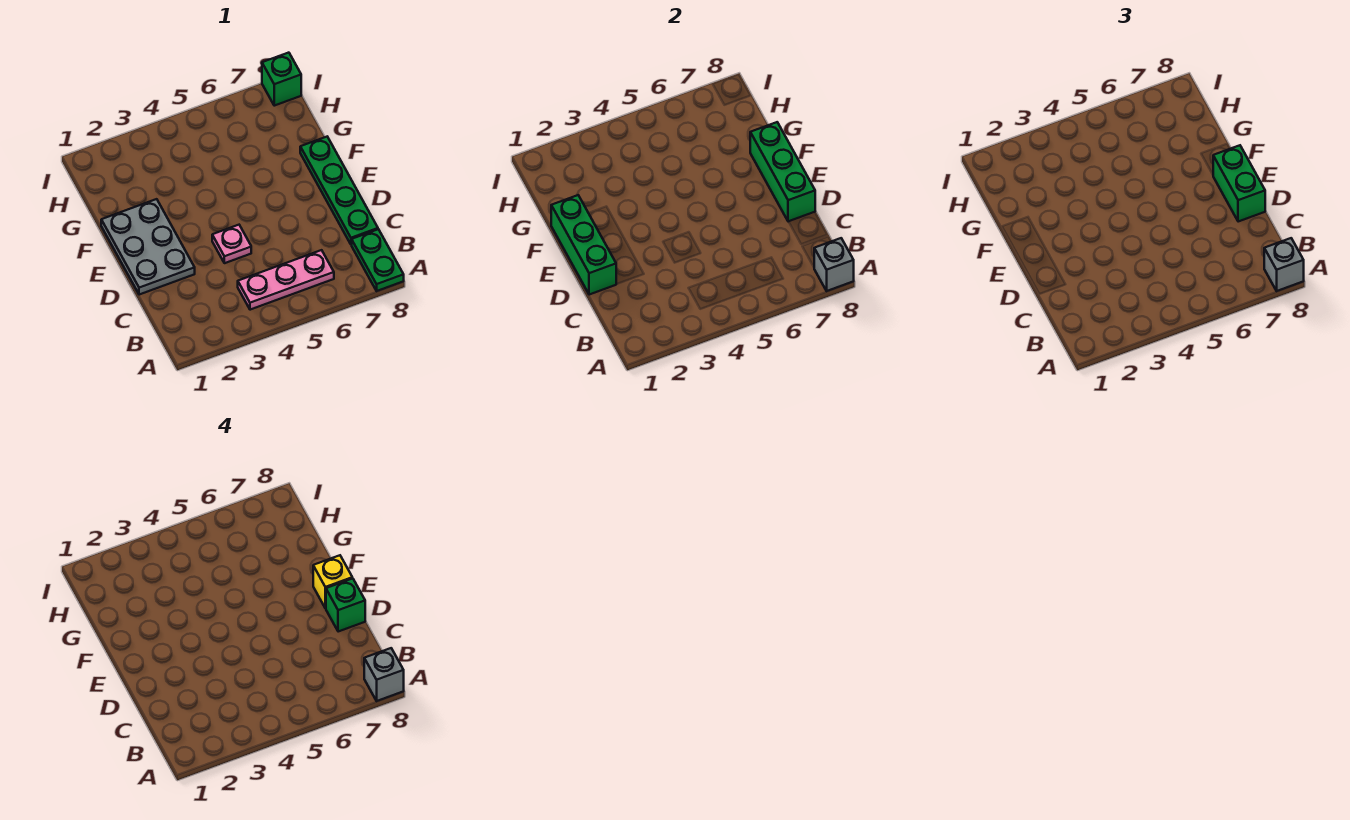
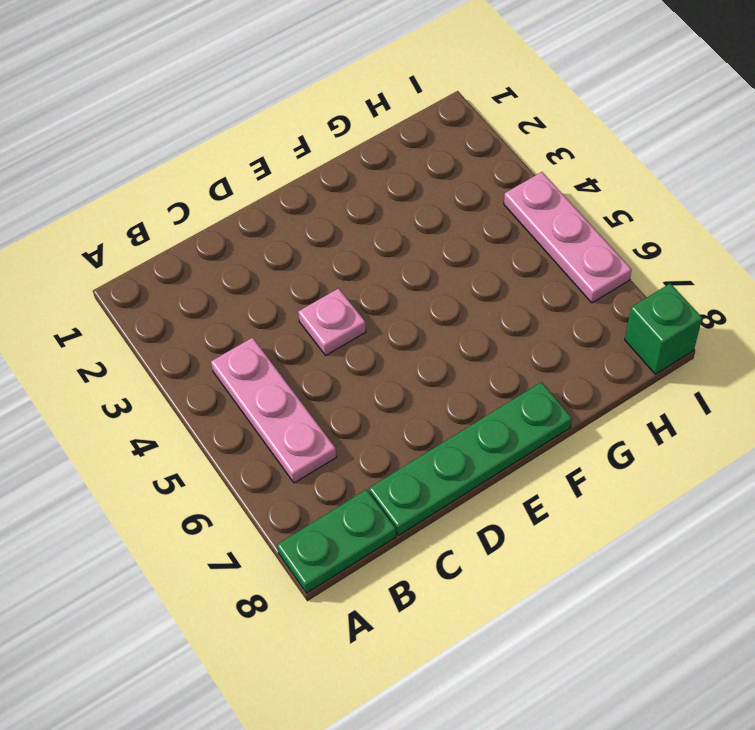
pink 1x3 plate [504,172,632,303] -> none
none -> grey 2x3 plate [101,199,195,295]
none -> grey 1x1 brick [814,238,854,291]
none -> green 1x3 brick [551,195,616,295]

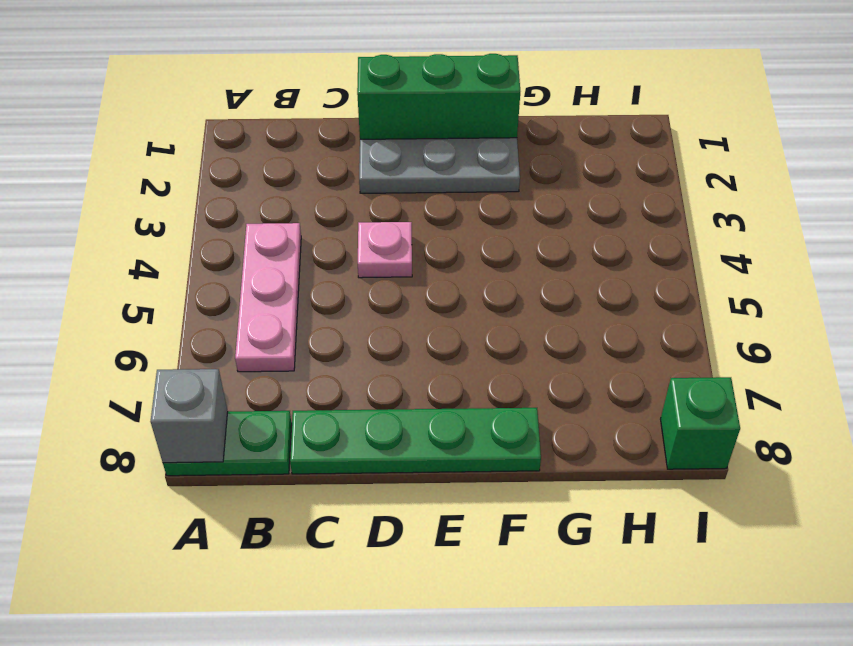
none -> green 1x3 brick [750,122,815,222]
none -> grey 1x1 brick [1264,238,1304,291]
none -> green 1x2 brick [1213,145,1265,222]

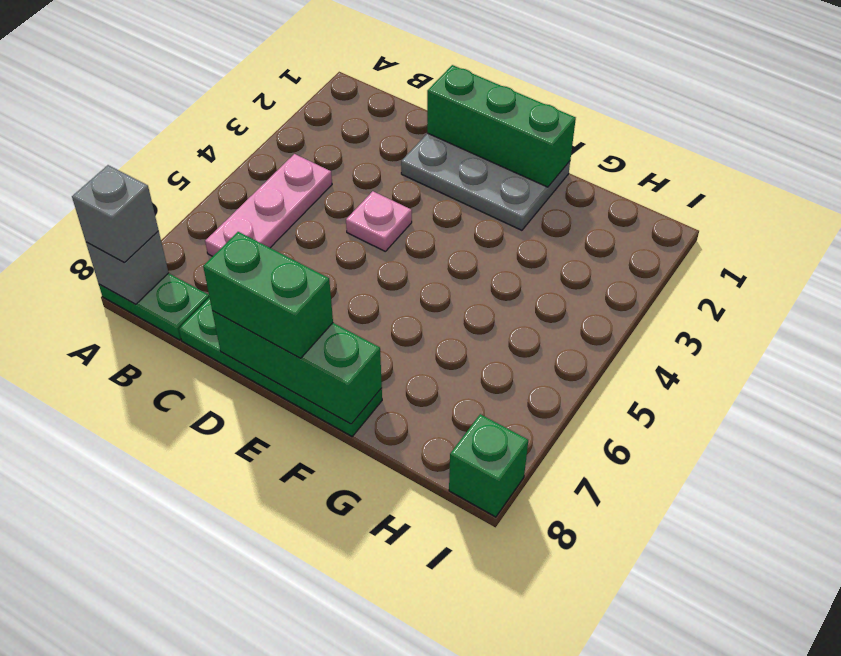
none -> grey 1x1 brick [364,648,404,701]
none -> green 1x1 brick [326,578,365,632]
none -> yellow 1x1 brick [313,555,352,608]

